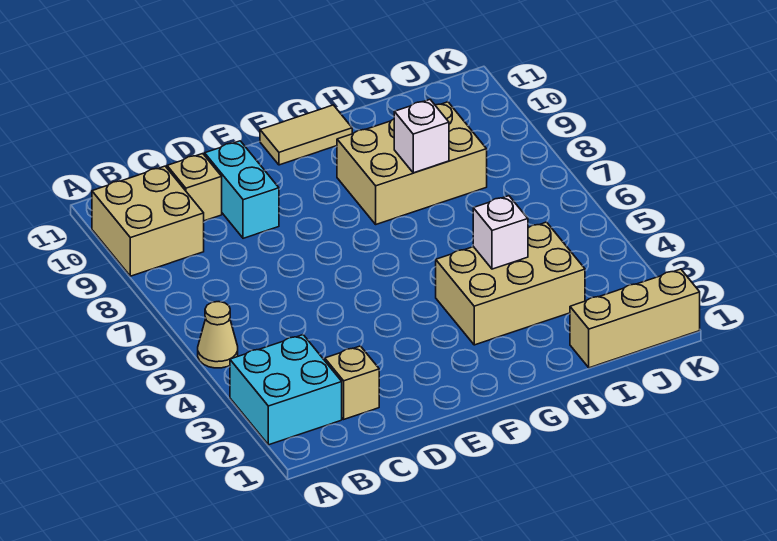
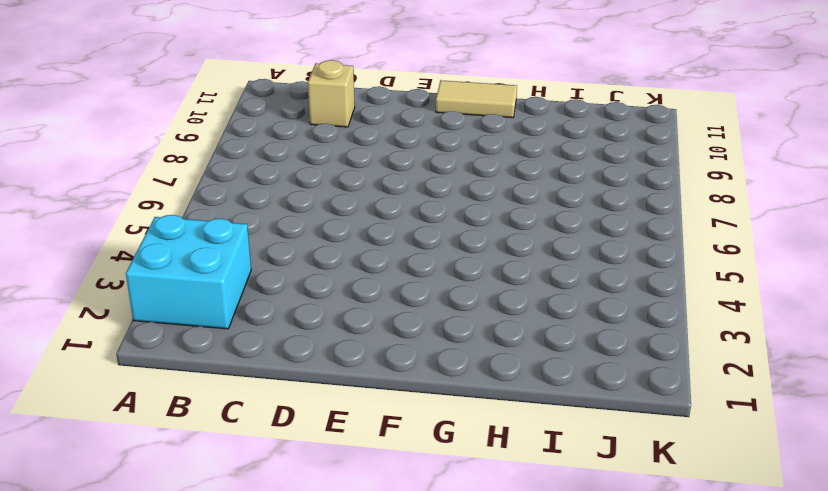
none -> tan 1x1 cone [198,302,238,368]
none -> tan 2x2 brick [92,166,204,276]
none -> tan 1x1 brick [325,346,379,419]

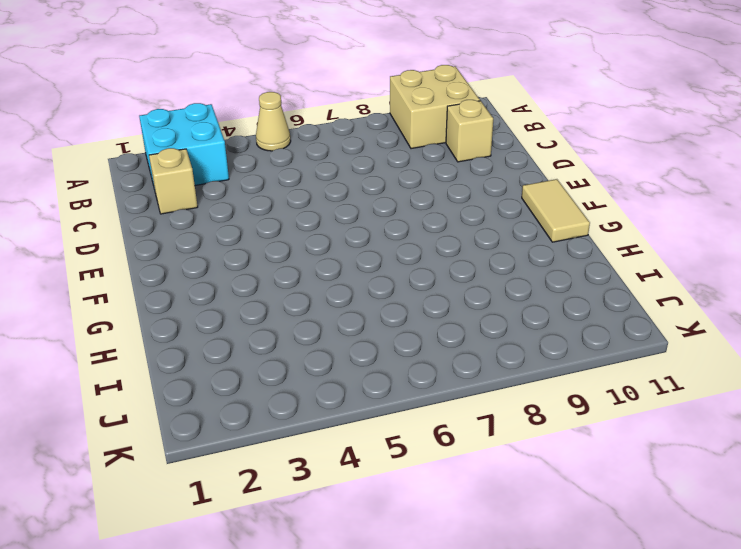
none -> cyan 1x2 brick [205,141,279,238]
none -> tan 2x3 brick [436,222,585,345]
none -> tan 2x3 brick [337,102,487,224]

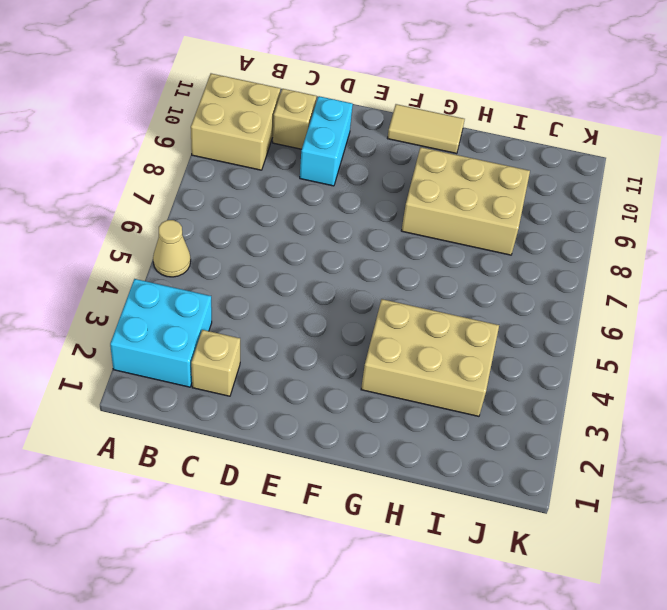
none -> tan 1x3 brick [570,269,700,368]
none -> white 1x1 brick [473,196,528,269]
none -> white 1x1 brick [394,100,449,173]

